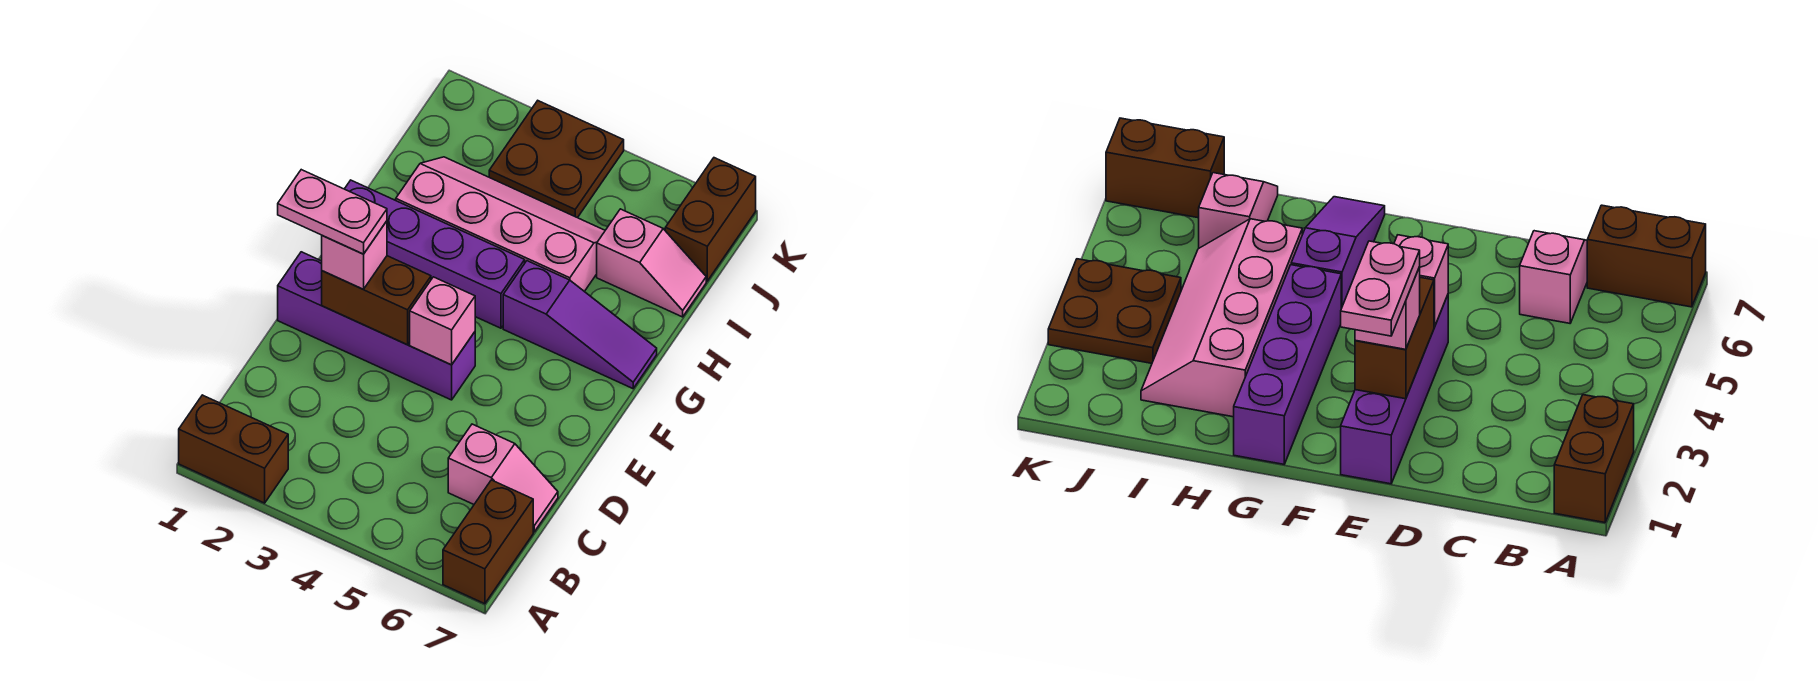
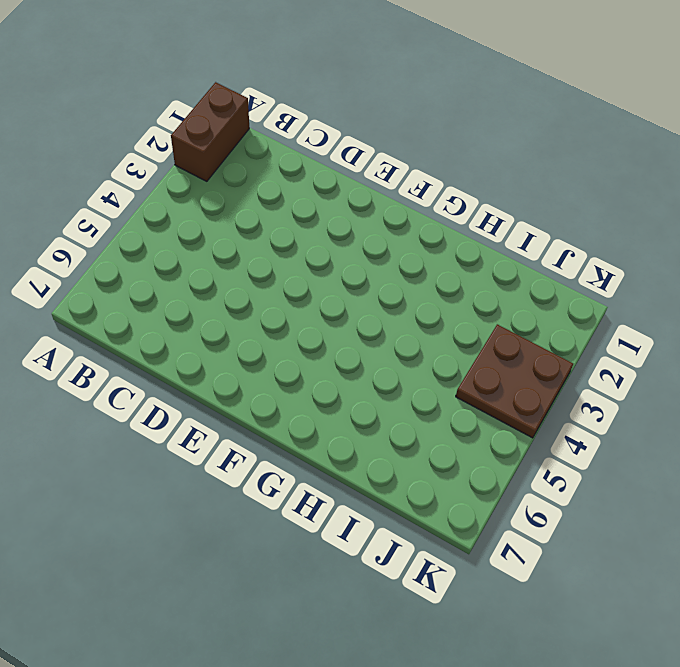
none -> brown 1x2 brick [443,480,533,604]
none -> pink 1x2 slope [448,424,558,532]
none -> purple 1x4 brick [278,252,475,400]

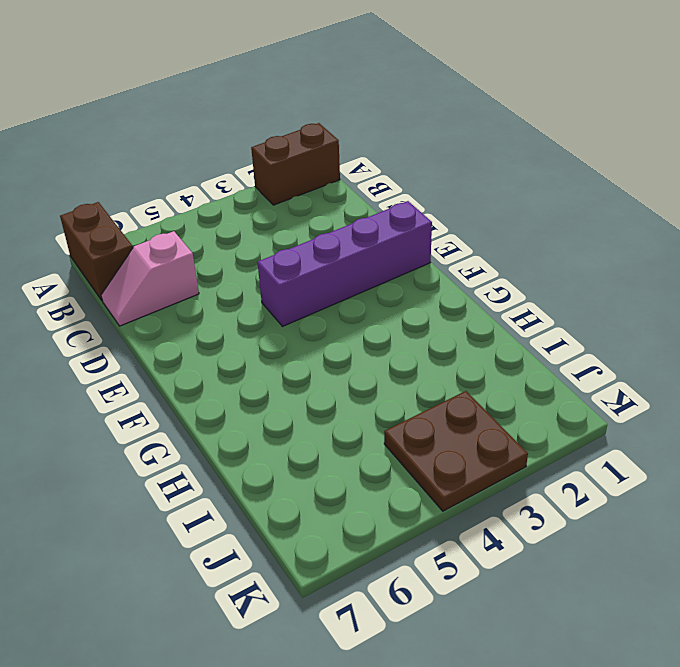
none -> purple 1x4 brick [345,180,525,328]
none -> purple 1x3 slope [503,261,657,389]
none -> pink 2x4 slope [396,157,605,292]

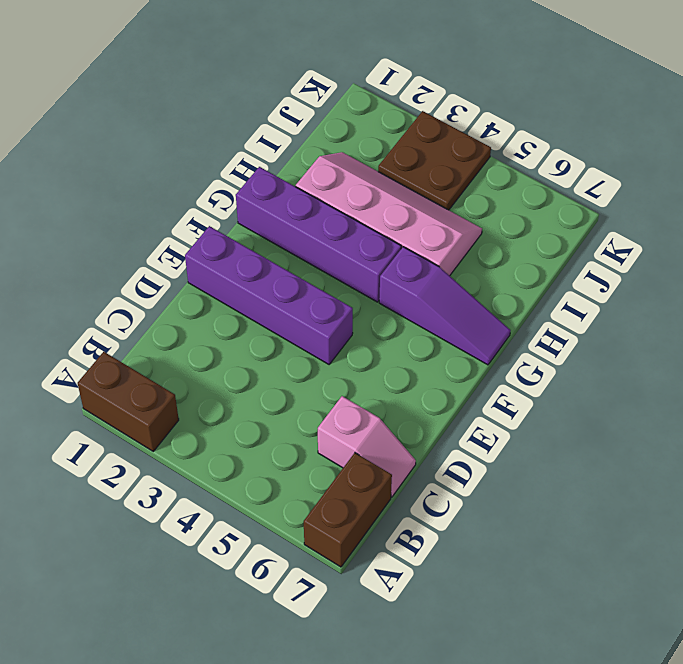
none -> pink 1x2 slope [597,209,706,317]
none -> brown 1x2 brick [665,158,756,281]
none -> brown 1x2 brick [322,256,431,345]

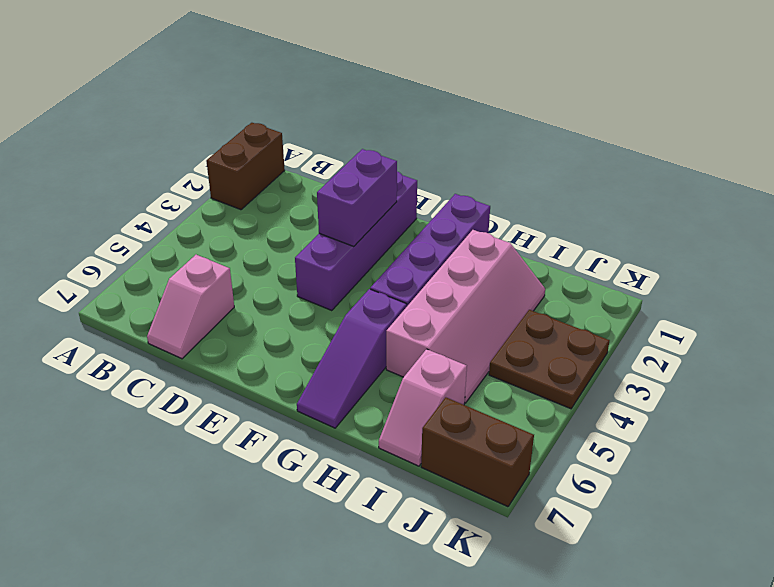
purple 1x2 brick [317,149,397,246] -> brown 1x2 brick [322,256,431,345]
none -> brown 1x2 brick [443,480,533,604]
none -> pink 1x1 brick [410,277,475,365]
none -> pink 1x1 brick [322,221,387,289]

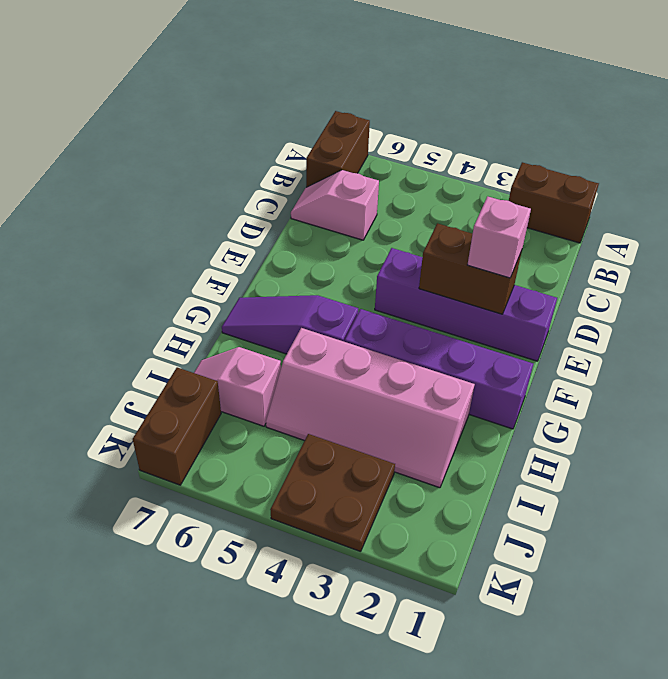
none -> pink 1x1 brick [410,277,475,365]
none -> pink 1x2 plate [278,170,387,254]

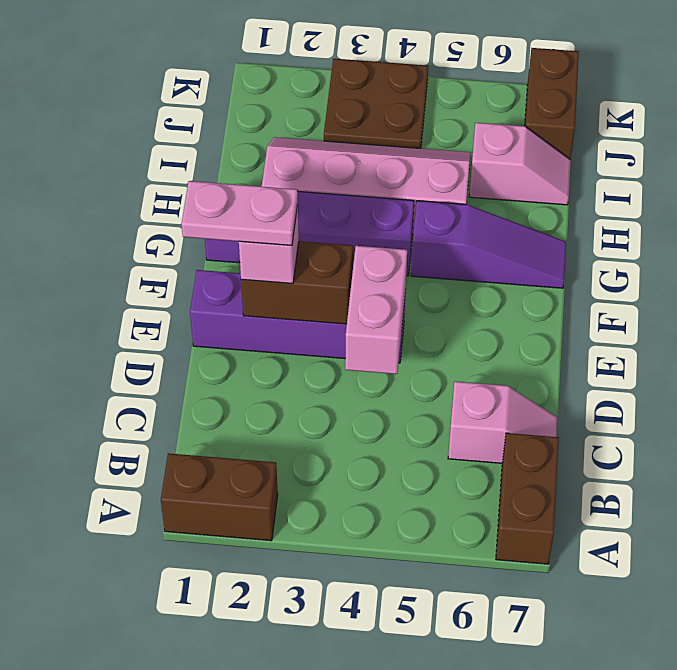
pink 1x2 brick [345,246,407,374] -> pink 1x1 brick [410,277,475,365]

